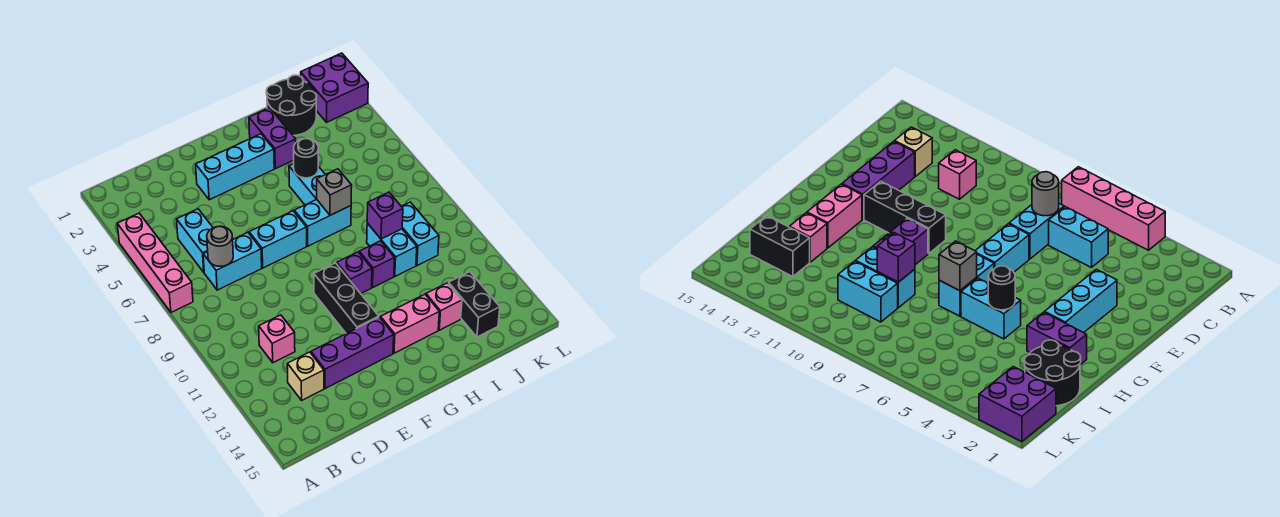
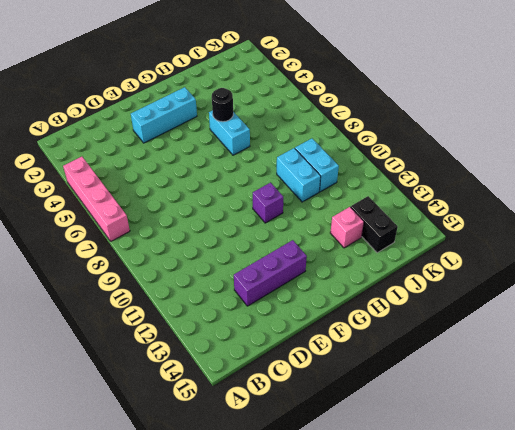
none -> cyan 1x2 brick [177,209,213,272]
none -> cyan 1x2 brick [203,232,262,290]
none -> pink 1x1 brick [259,315,295,363]

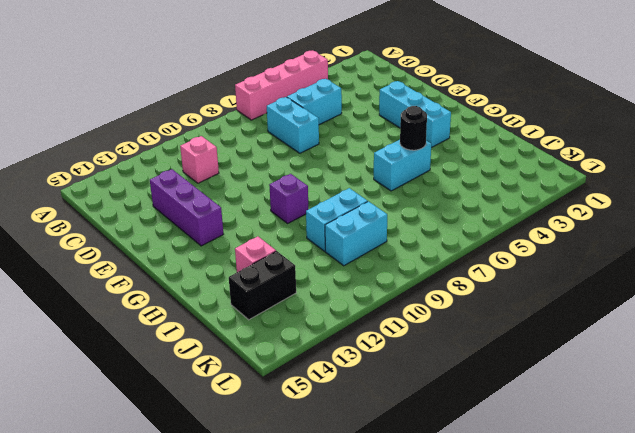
none -> tan 1x1 brick [287,352,324,400]
none -> cyan 1x2 brick [249,211,307,268]
none -> black 1x3 brick [314,263,379,334]

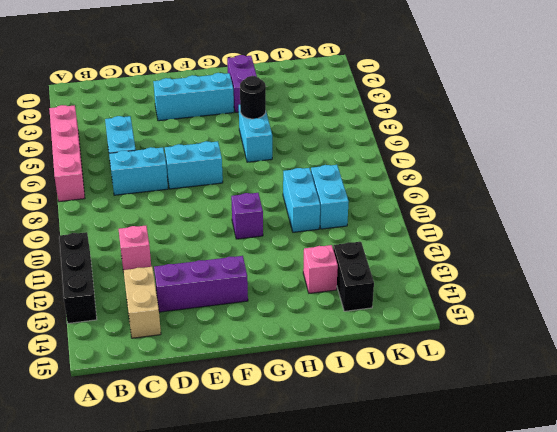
black 1x3 brick [59,232,97,323] -> black 1x3 brick moved to [314,263,379,334]
tan 1x2 brick [124,267,161,338] -> tan 1x1 brick [287,352,324,400]
none -> cyan 1x2 brick [294,200,351,246]
none -> pink 1x2 brick [381,294,439,353]
none -> purple 1x1 brick [359,241,395,287]

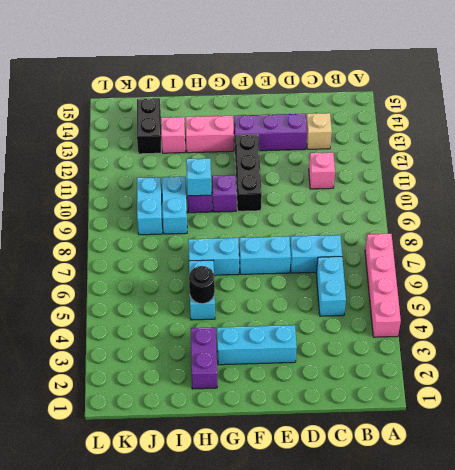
cyan 1x1 brick [186,158,211,196] -> none
none -> black 2x2 round brick [266,75,317,136]
none -> purple 2x2 brick [301,53,368,122]
none -> grey 1x1 round brick [207,226,233,266]

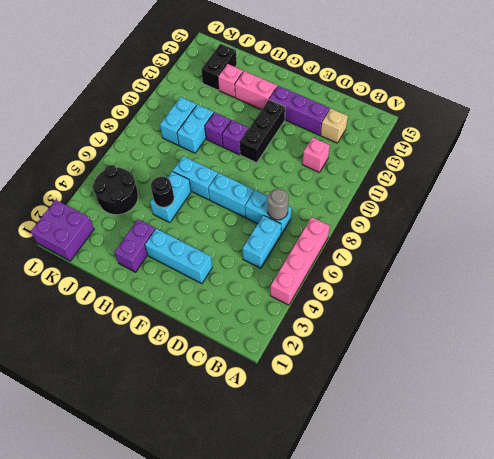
black 2x2 round brick [92,165,138,215] -> black 2x2 round brick moved to [266,75,317,136]
none -> grey 1x1 brick [317,169,352,215]
none -> purple 1x1 brick [367,192,403,239]

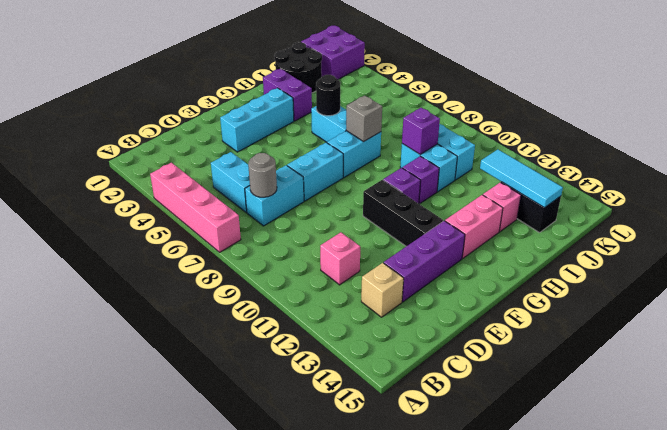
cyan 1x3 tile [480,149,563,208] -> none

